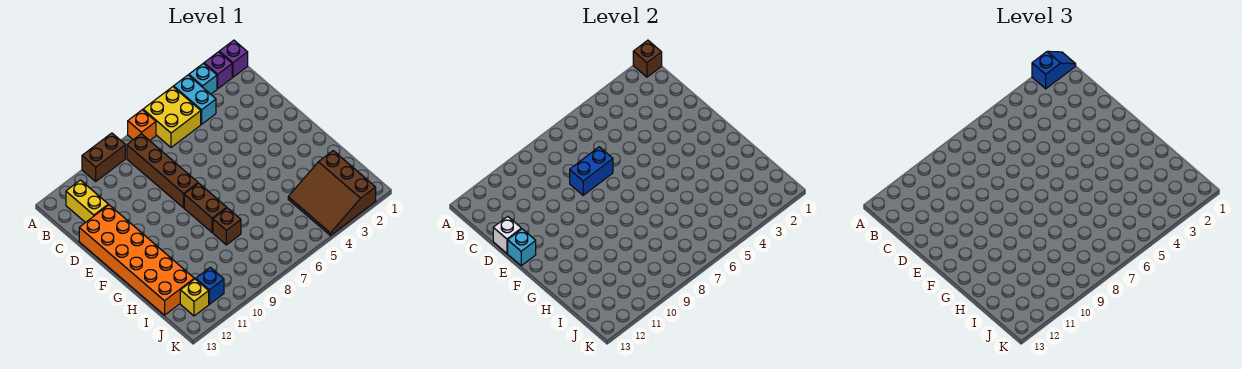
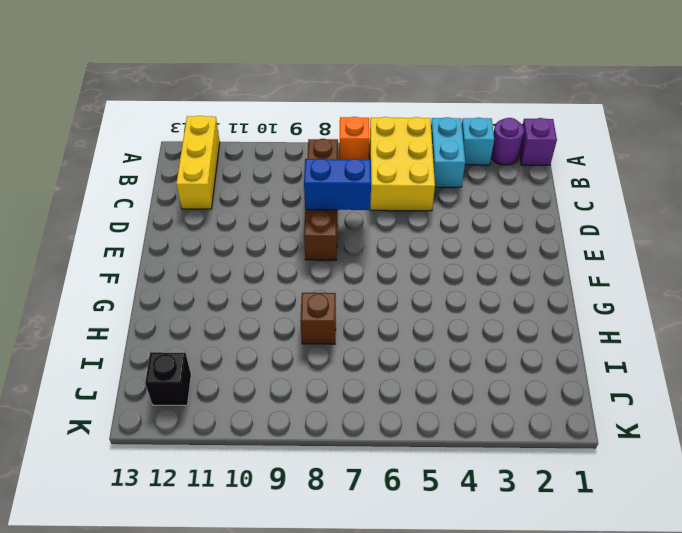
purple 1x1 round brick [491,118,524,165] -> purple 1x1 brick [204,52,232,89]
yellow 2x3 brick [369,117,435,211] -> yellow 2x2 brick [143,87,201,147]
yellow 1x3 brick [176,116,220,209] -> yellow 1x2 brick [66,180,108,223]
black 1x1 brick [145,352,191,405] -> yellow 1x1 brick [180,279,209,316]
none -> brown 1x2 brick [82,133,125,181]
none -> orange 2x6 brick [79,205,194,315]
none -> brown 1x2 brick [184,183,227,232]

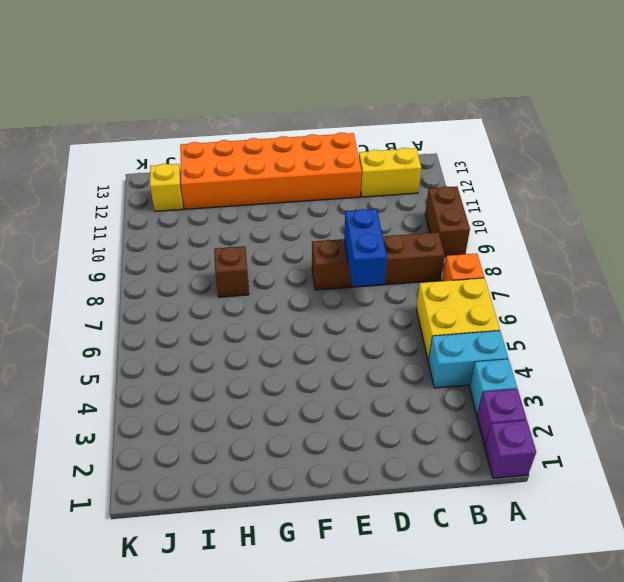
none -> brown 1x2 brick [184,183,227,232]
none -> brown 3x3 slope [288,151,376,236]
none -> blue 1x1 brick [196,267,224,304]

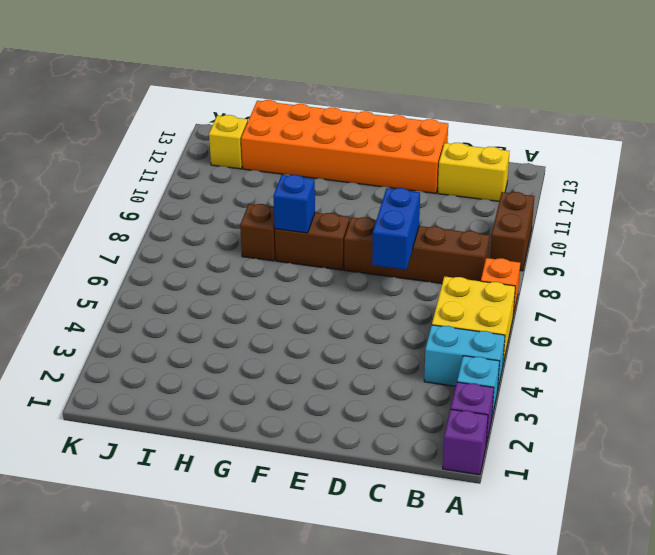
blue 1x1 brick [273,175,315,233] -> blue 1x1 brick moved to [196,267,224,304]
none -> brown 3x3 slope [288,151,376,236]
none -> brown 1x1 brick [633,40,662,77]
none -> white 1x1 brick [493,217,521,253]

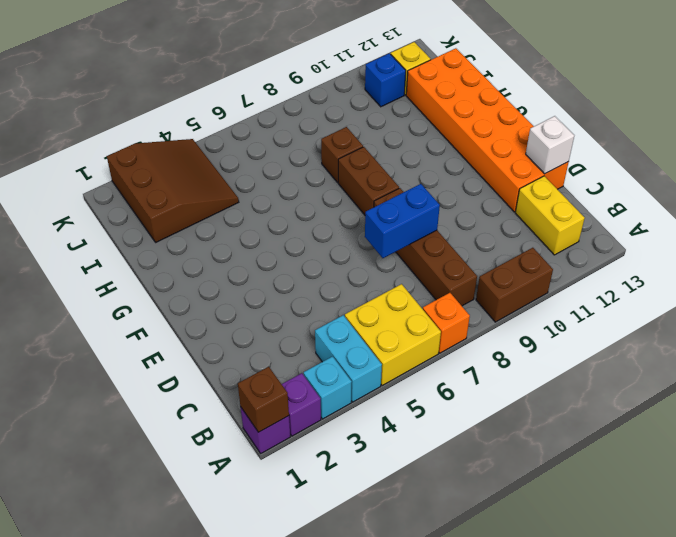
none -> cyan 1x1 brick [508,229,536,266]
none -> blue 1x2 slope [1032,51,1076,89]

